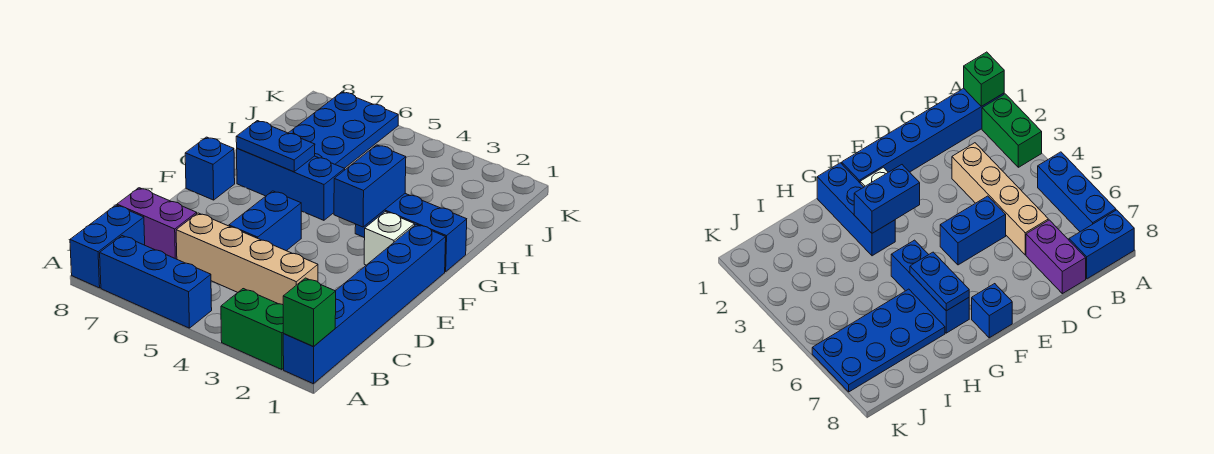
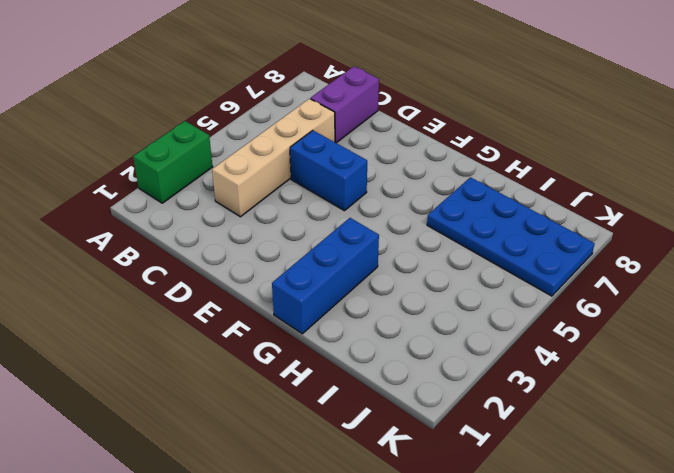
none -> blue 1x6 brick [283,224,446,384]
none -> blue 1x3 brick [100,236,212,328]
none -> blue 1x2 brick [70,205,145,288]

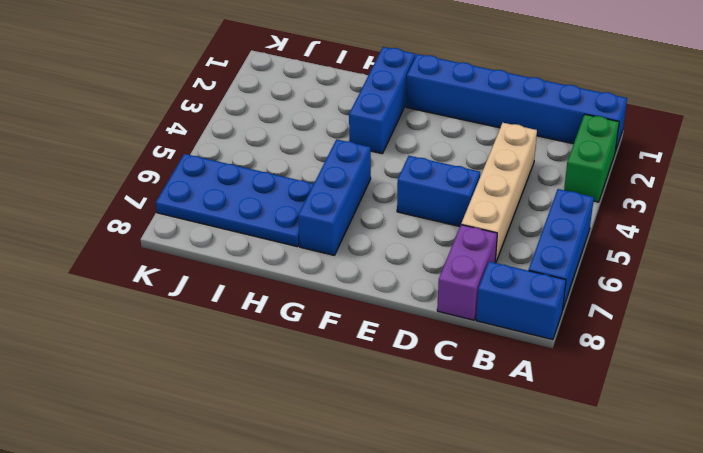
none -> white 1x1 brick [364,212,415,265]
none -> blue 1x1 brick [185,137,235,200]
none -> green 1x1 brick [283,278,336,347]

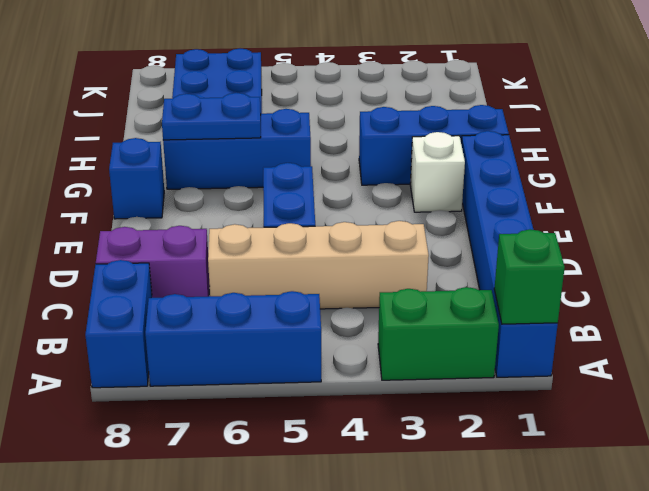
none -> blue 1x2 brick [334,145,406,227]

